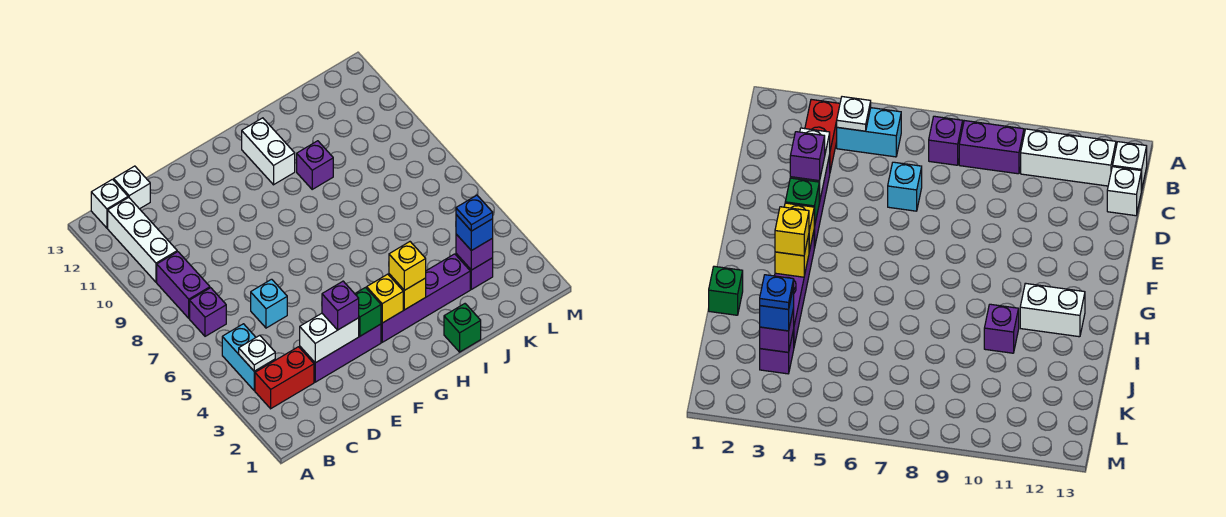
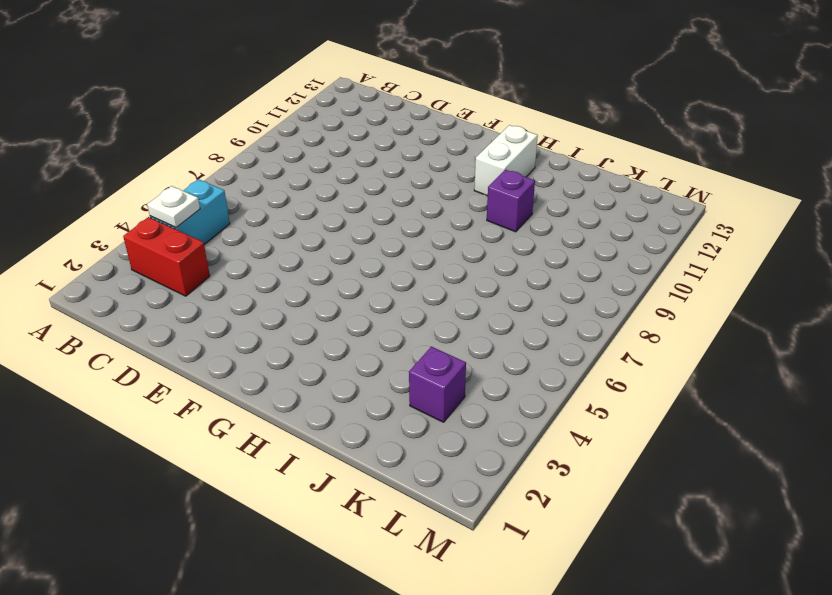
none -> purple 1x1 brick [190,288,226,336]
none -> purple 1x2 brick [157,252,210,318]
none -> white 1x3 brick [108,198,177,282]

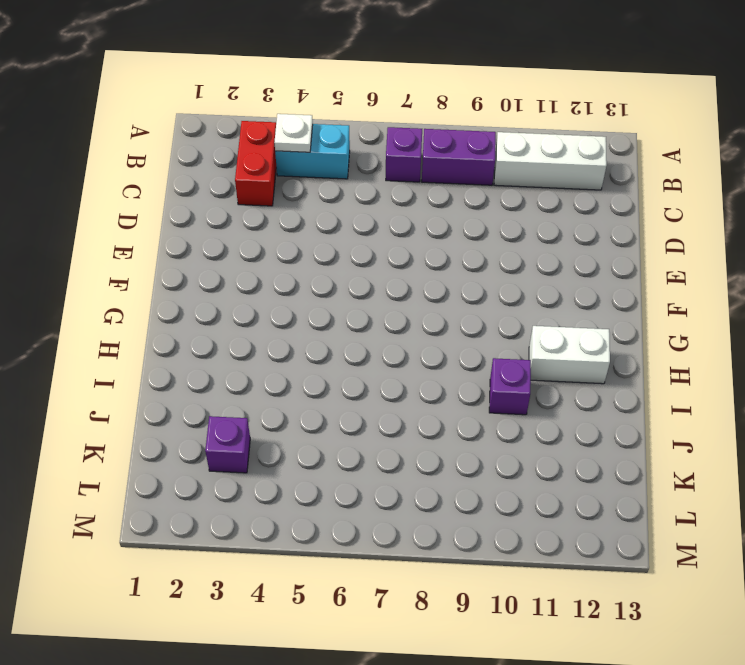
none -> white 1x1 brick [91,179,128,228]
none -> white 1x1 brick [114,166,150,209]
none -> purple 1x3 brick [300,324,381,382]

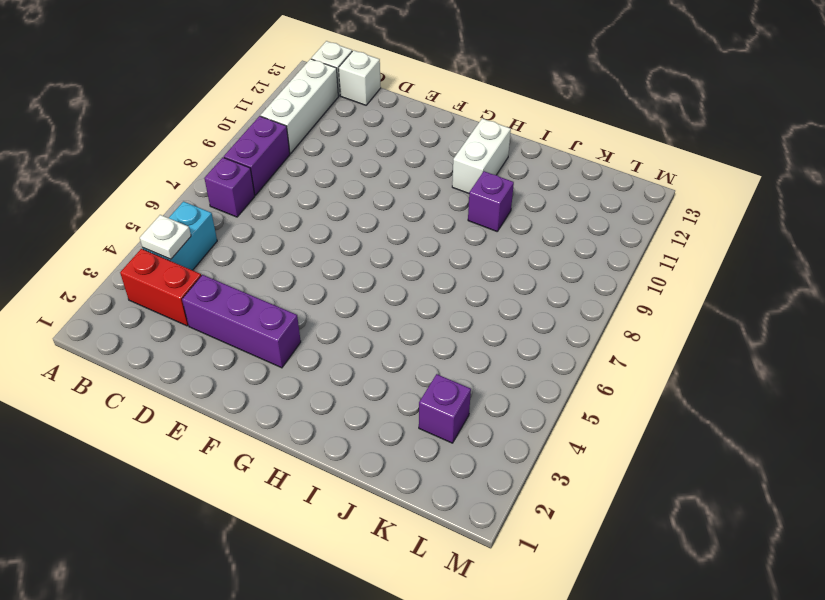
none -> cyan 1x1 brick [251,279,287,328]
none -> purple 1x4 brick [381,254,470,342]
none -> green 1x1 brick [444,304,481,352]

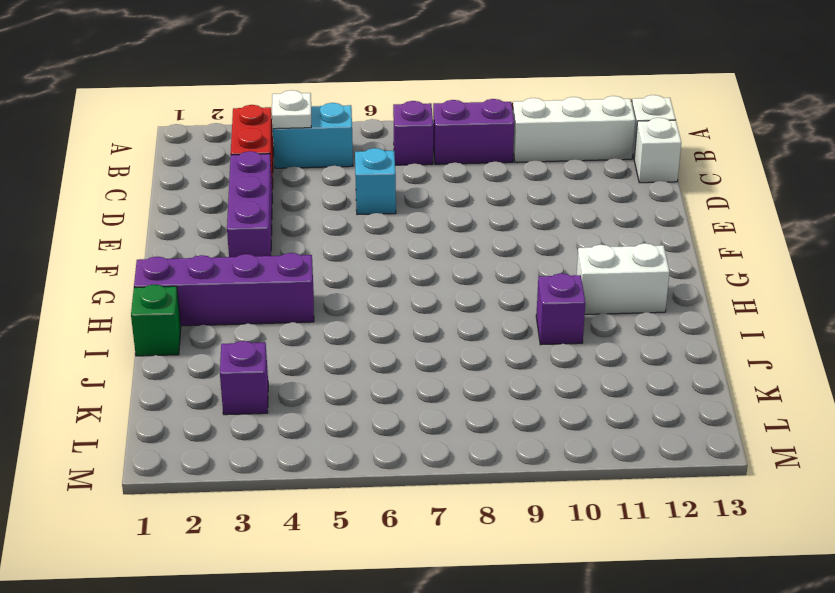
purple 1x4 brick [134,253,314,326] -> purple 1x4 brick turned to [381,254,470,342]
none -> white 1x2 brick [300,313,359,363]
none -> green 1x1 brick [355,288,381,336]
none -> yellow 1x1 brick [367,274,403,323]

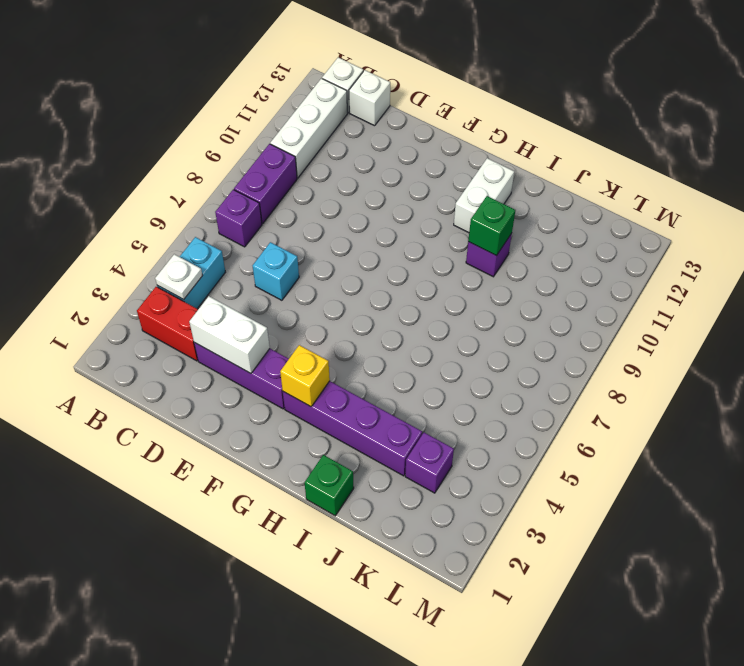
green 1x1 brick [468,196,515,256] -> green 1x1 brick moved to [355,288,381,336]
none -> yellow 1x1 brick [389,274,426,310]
none -> purple 1x1 brick [456,234,493,270]
none -> purple 1x1 brick [322,281,359,330]

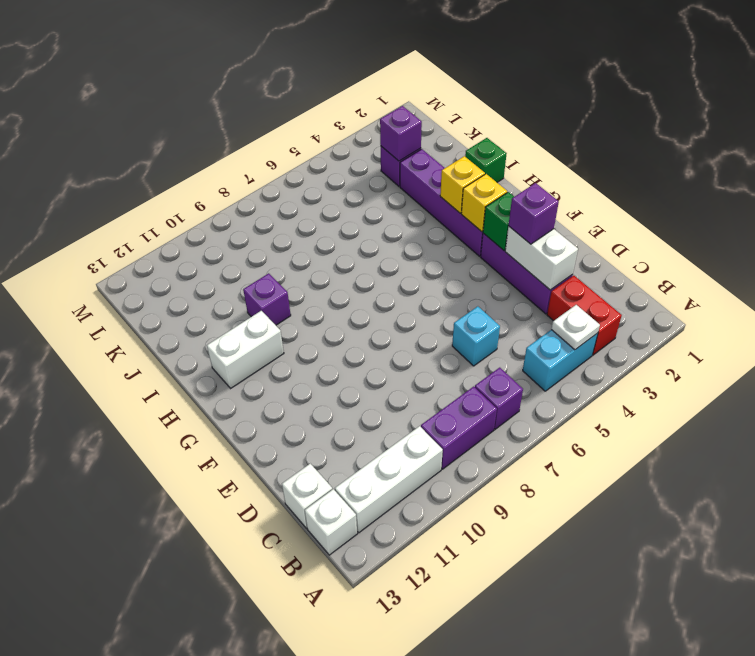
none -> yellow 1x1 brick [389,242,426,290]
none -> blue 1x1 brick [456,215,493,251]
none -> blue 1x1 plate [456,195,493,231]

